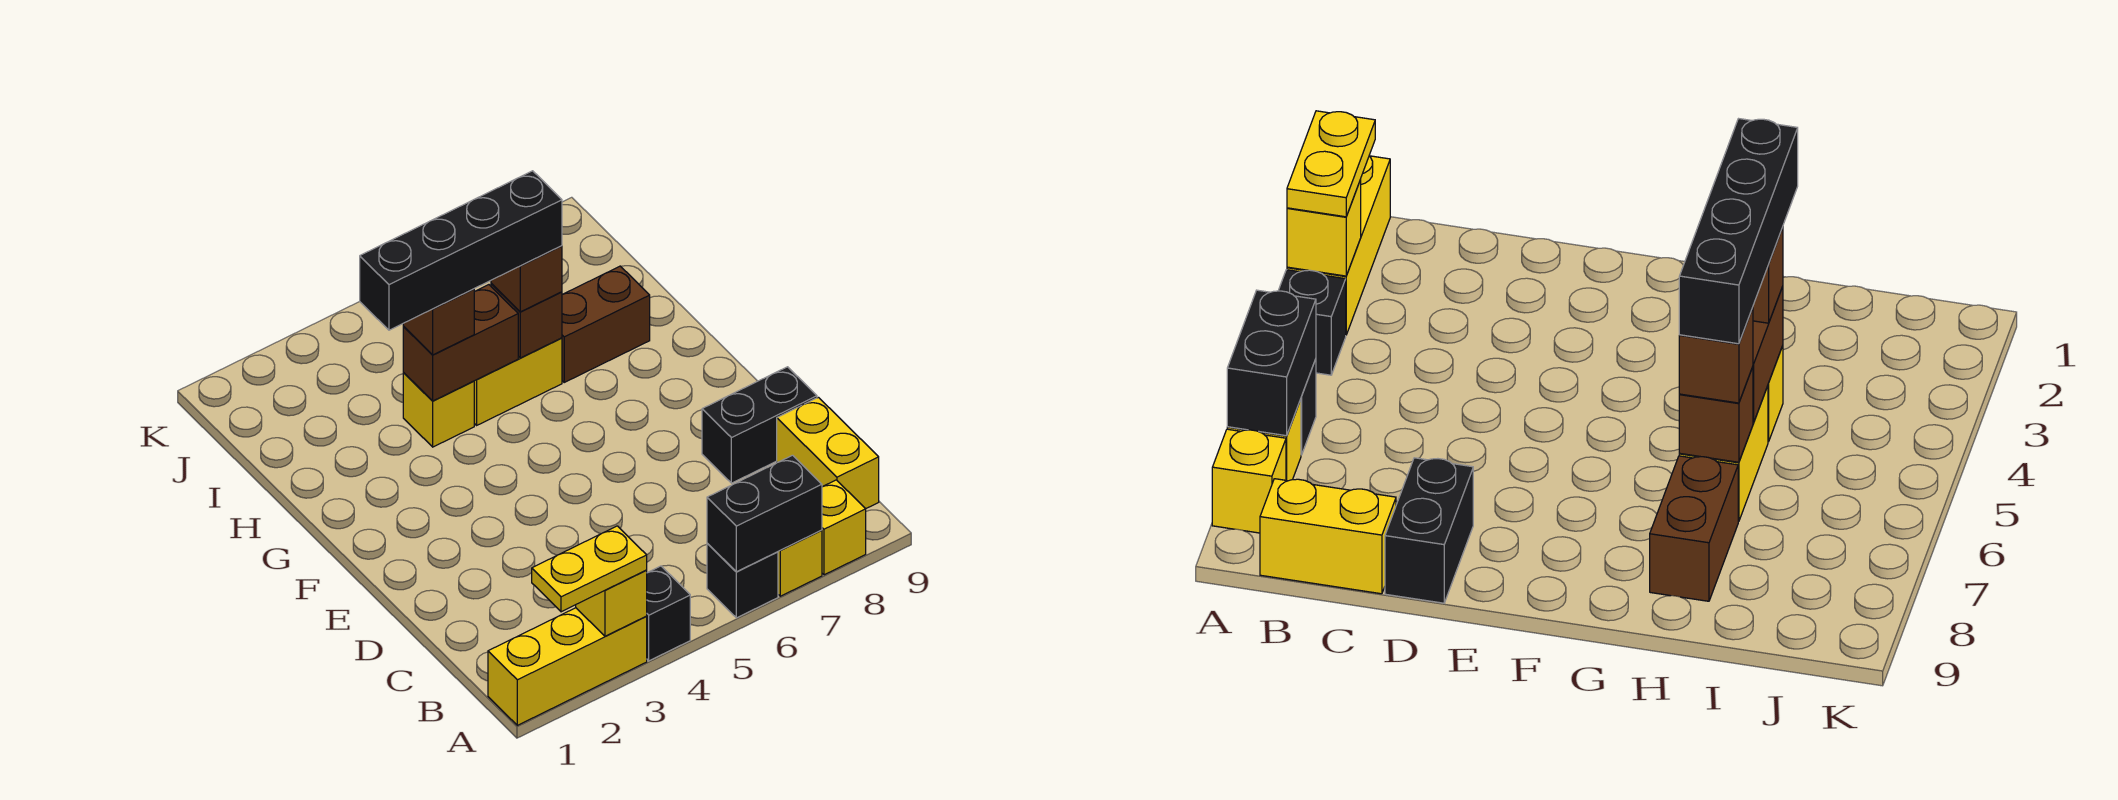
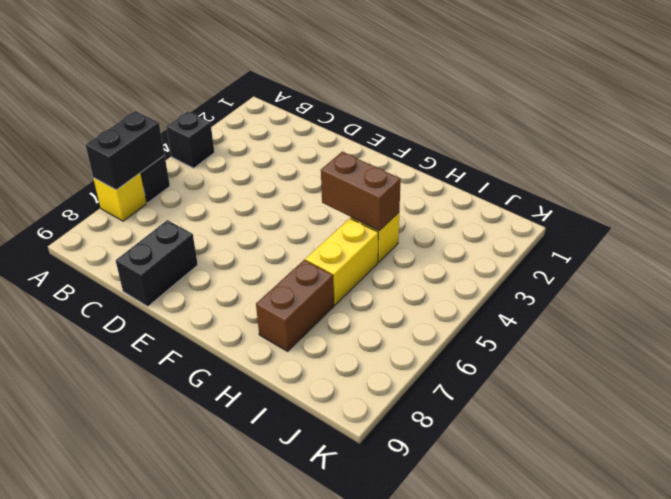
brown 1x2 brick [321,152,401,231] -> brown 1x2 brick turned to [403,285,518,401]
none -> yellow 1x3 brick [488,608,647,725]
none -> yellow 1x1 brick [822,480,866,575]
none -> yellow 1x2 brick [777,397,879,509]

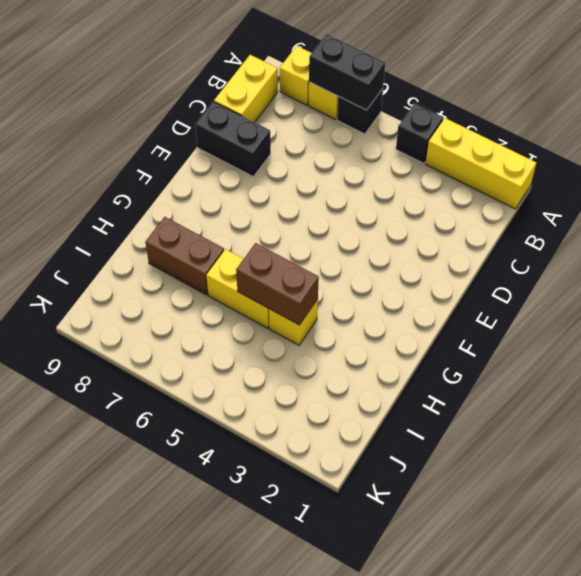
none -> yellow 1x1 brick [576,570,647,636]
none -> brown 1x1 brick [491,283,562,358]
none -> yellow 1x2 plate [532,526,647,612]

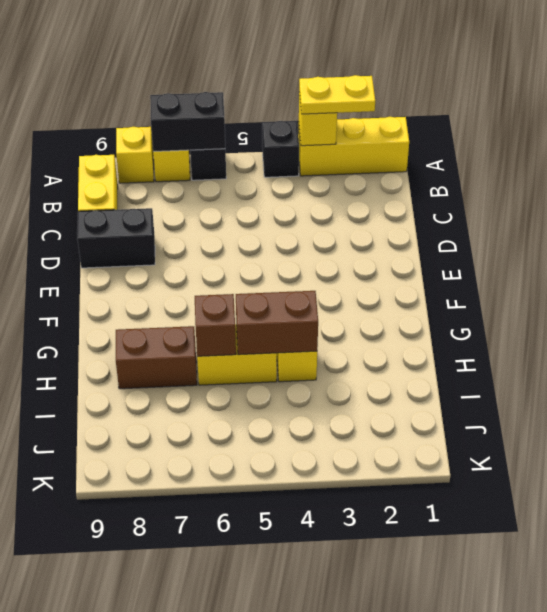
none -> brown 1x1 brick [403,289,474,355]
none -> brown 1x1 brick [491,246,562,312]
none -> black 1x4 brick [360,171,562,330]

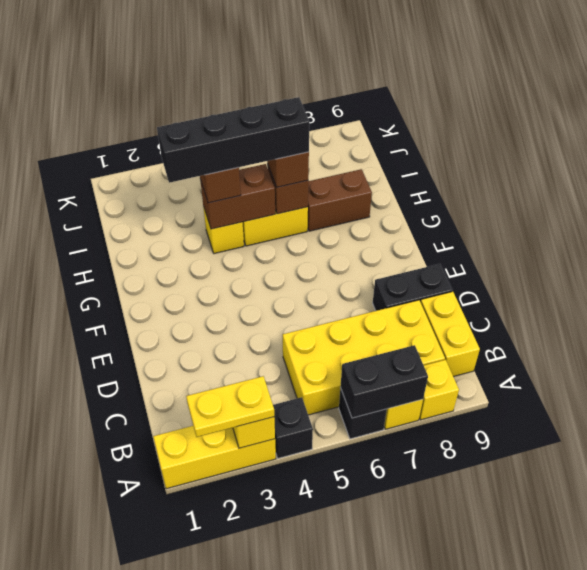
yellow 2x4 brick [283,300,445,415] -> none

